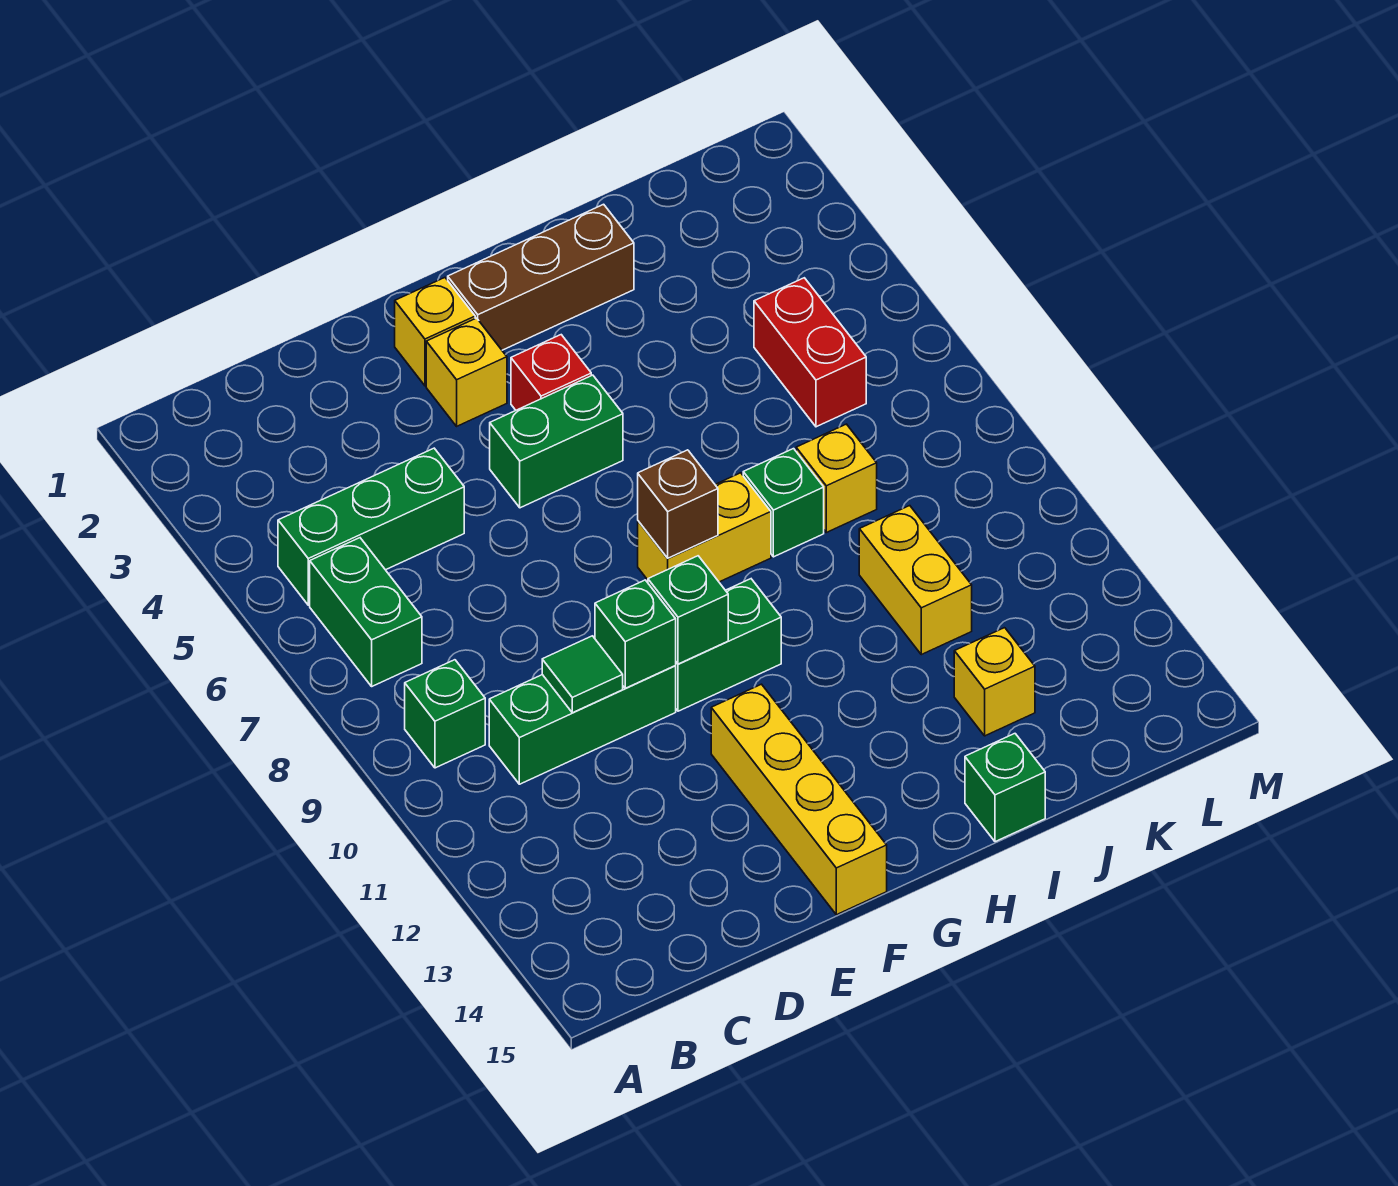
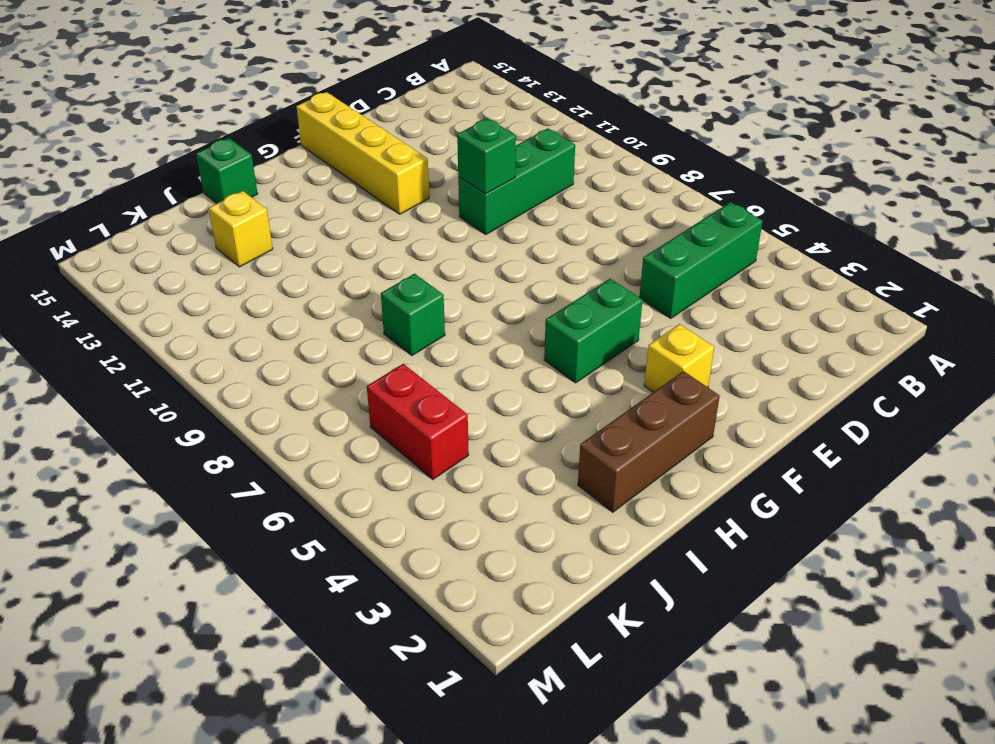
none -> green 1x2 brick [310,538,422,686]
none -> green 1x1 brick [405,660,485,768]
none -> yellow 1x1 brick [395,278,475,386]

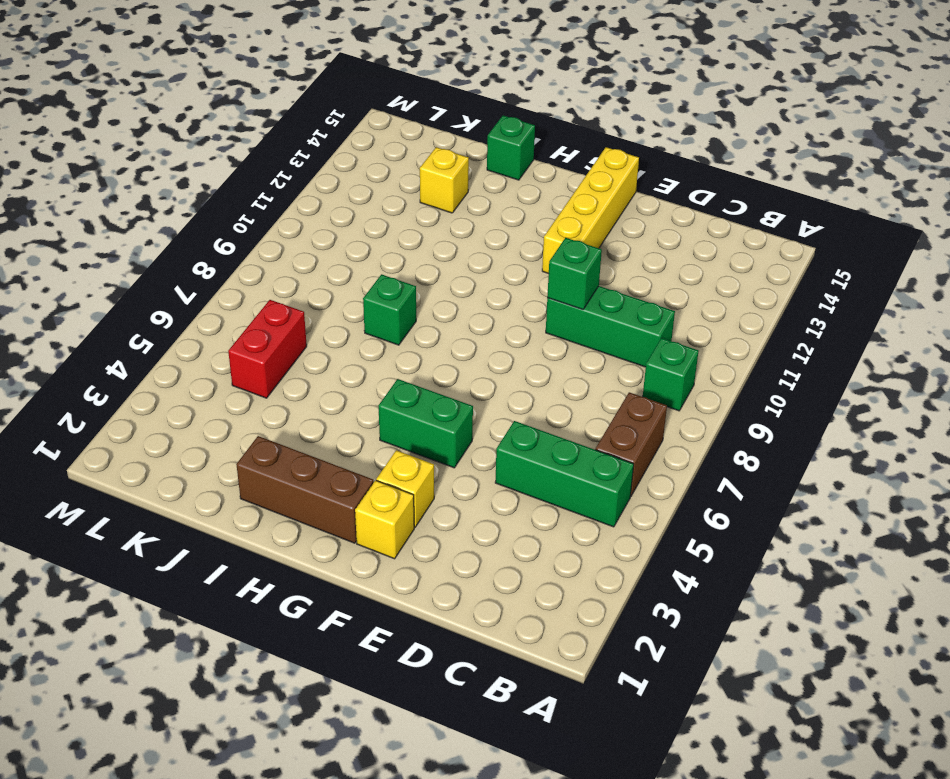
brown 1x2 brick [595,392,667,497] -> green 1x2 brick [310,538,422,686]
none -> green 1x2 brick [675,579,781,711]
none -> red 1x1 brick [511,335,591,410]
none -> yellow 1x2 brick [638,473,771,582]

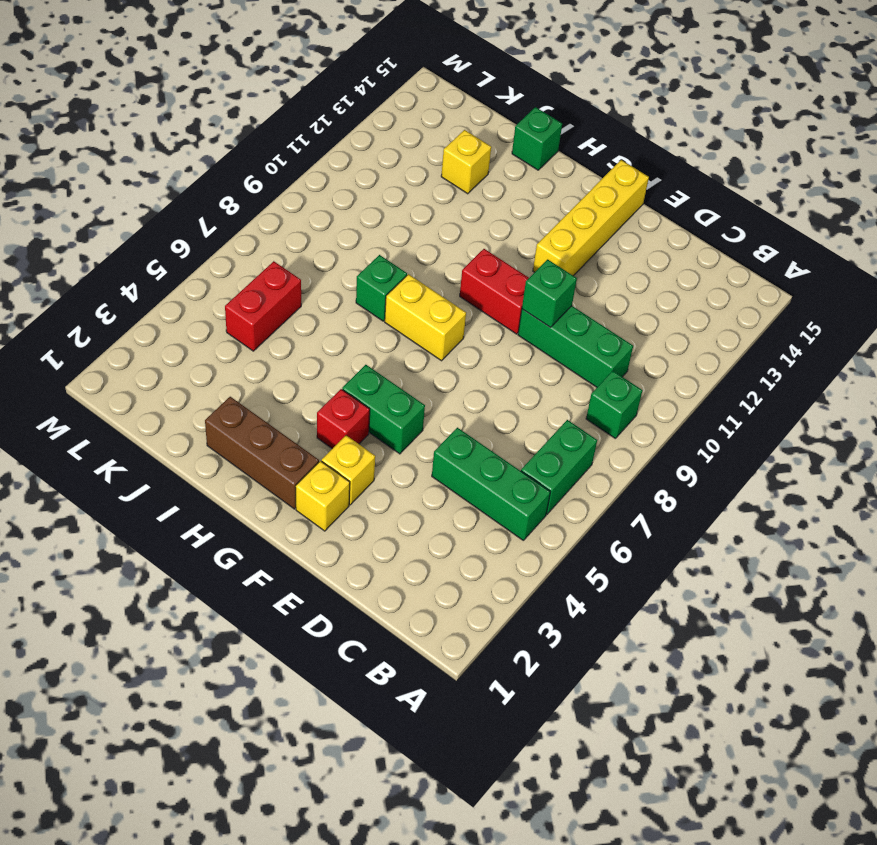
red 1x2 brick [460,249,529,334] -> green 1x2 brick [675,579,781,711]
none -> yellow 1x1 brick [796,424,877,532]
none -> yellow 1x2 brick [859,506,972,655]
none -> green 1x1 tile [542,636,623,713]

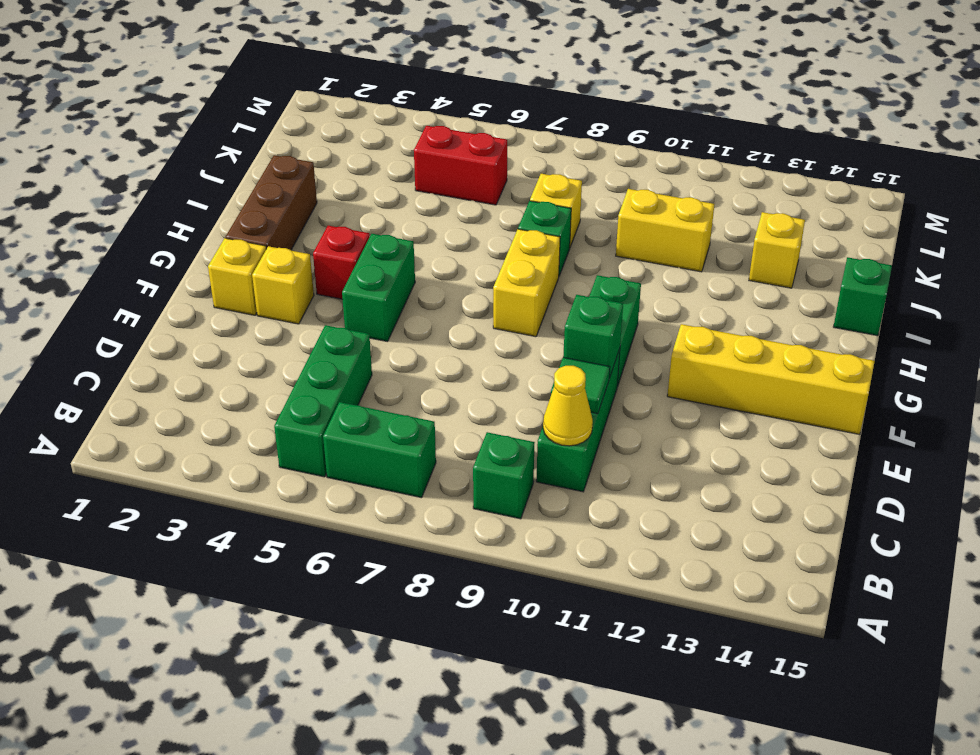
yellow 1x1 cone [543,366,593,446] -> none
none -> green 1x1 brick [648,556,728,664]
none -> brown 1x1 brick [638,450,718,558]

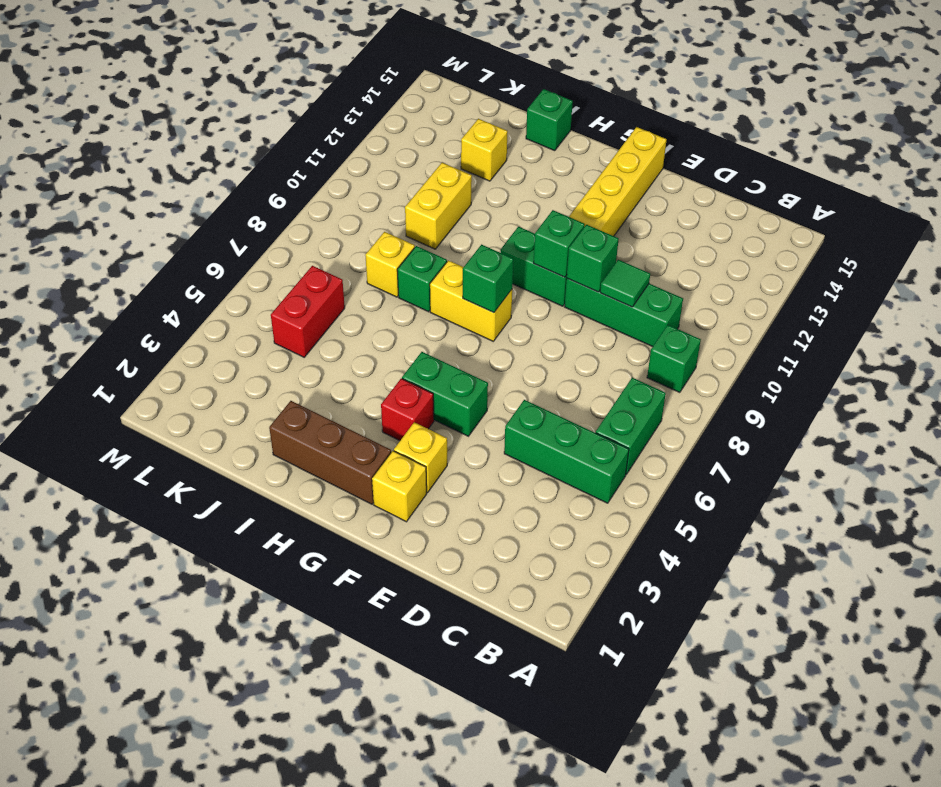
green 1x1 brick [463,245,513,313] -> brown 1x1 brick [638,450,718,558]

